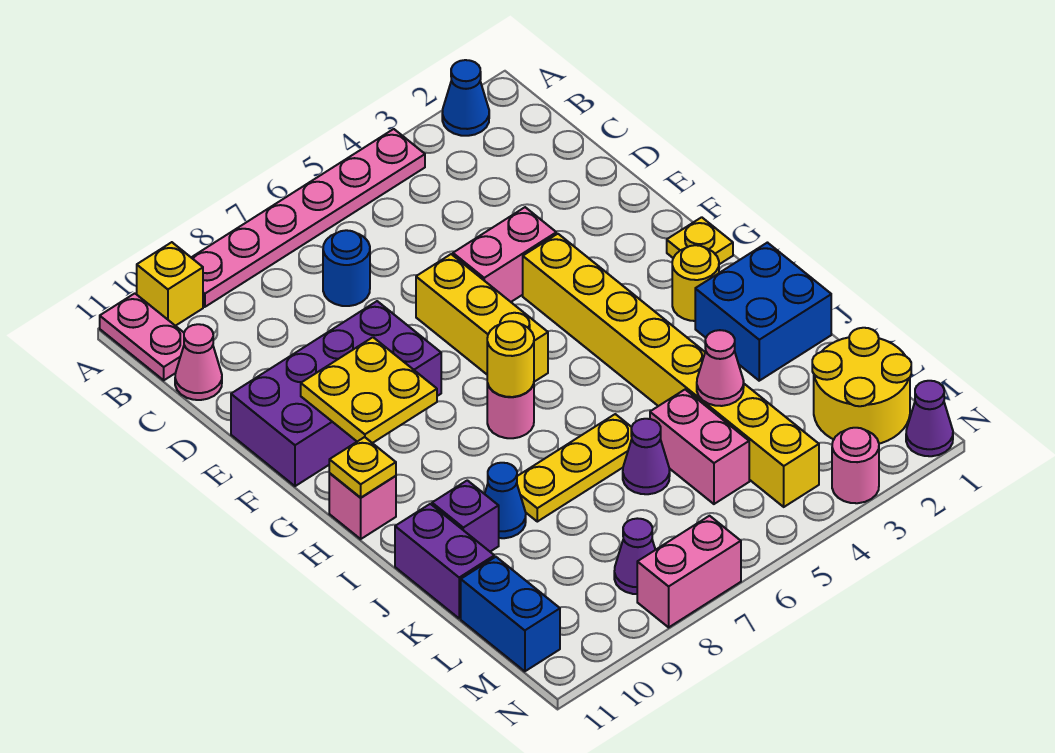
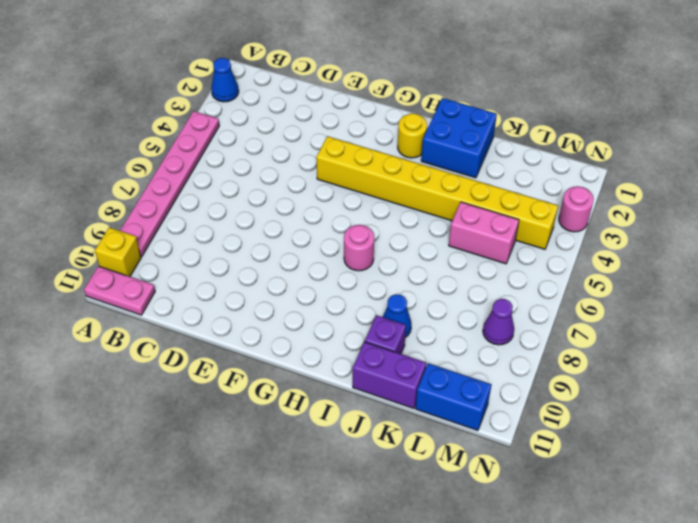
none -> blue 1x1 round brick [323,230,370,306]
none -> pink 1x1 cone [175,324,222,400]
none -> pink 1x2 brick [453,207,556,302]
none -> yellow 1x3 brick [416,254,548,382]

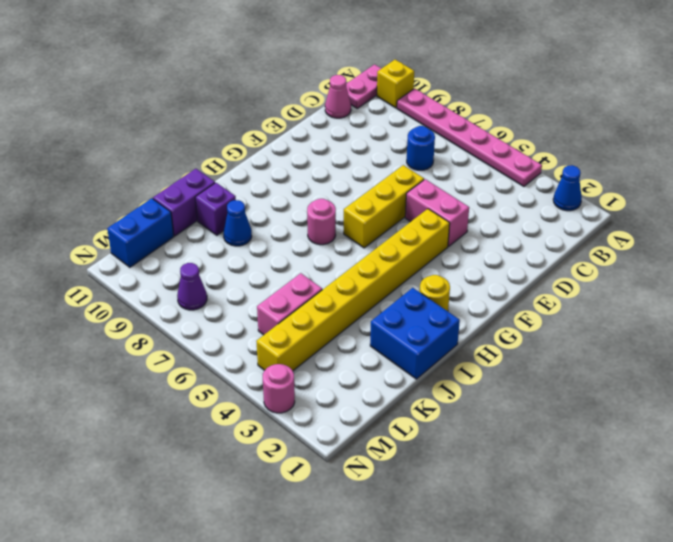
none -> purple 2x4 brick [231,301,441,486]
none -> yellow 1x1 plate [667,217,733,264]
none -> pink 1x1 brick [329,473,396,539]
none -> yellow 1x3 plate [517,414,632,522]

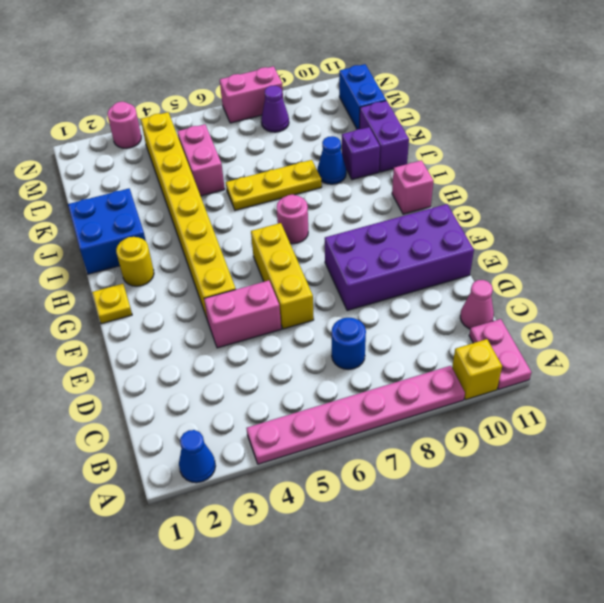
none -> purple 1x1 cone [623,419,670,494]
none -> yellow 2x2 round brick [812,328,911,444]
none -> purple 1x1 cone [906,381,953,456]
none -> yellow 2x2 plate [301,337,437,443]

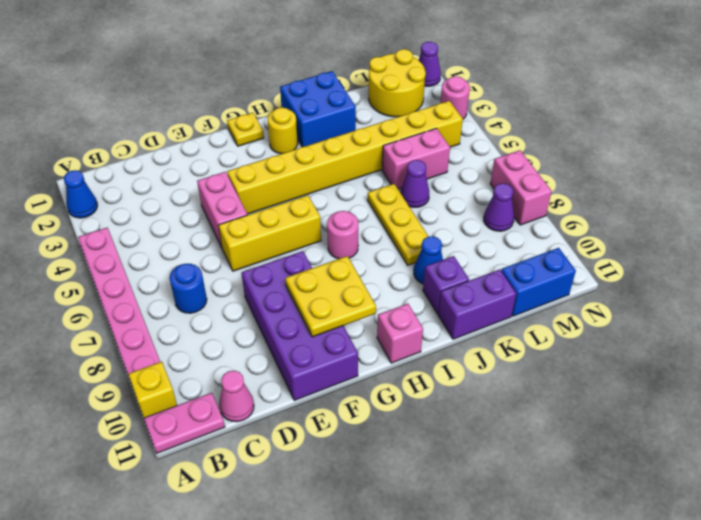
none -> yellow 1x1 round brick [487,321,534,397]
none -> yellow 1x1 plate [329,437,396,498]
none -> pink 1x1 cone [697,330,744,406]

